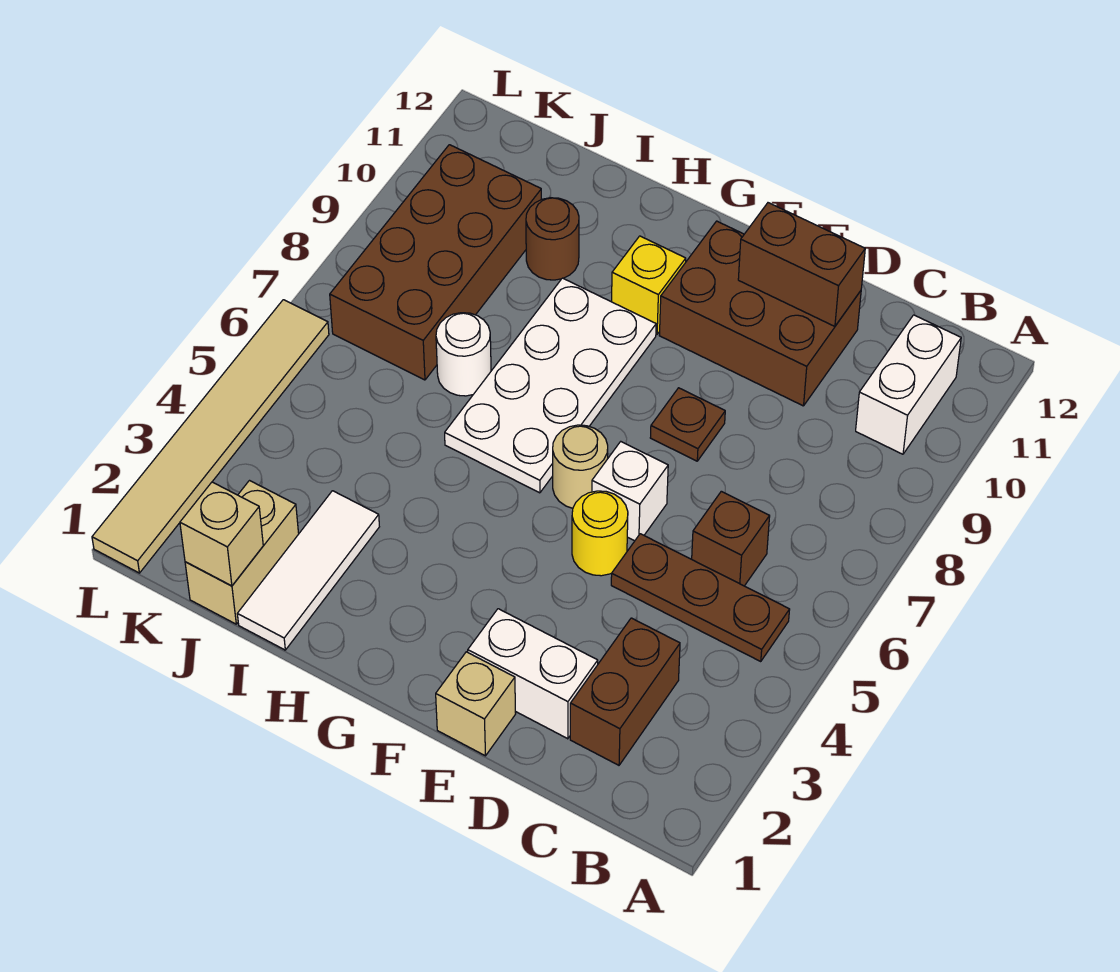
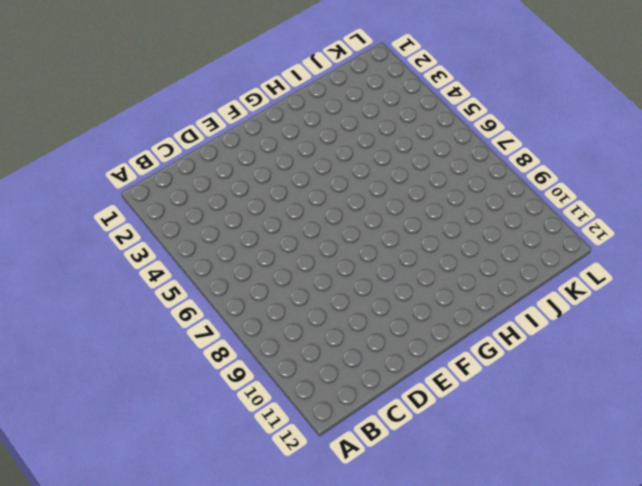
none -> brown 1x3 plate [611,534,790,662]
none -> white 1x2 brick [856,315,961,454]
none -> brown 1x2 brick [570,618,680,765]

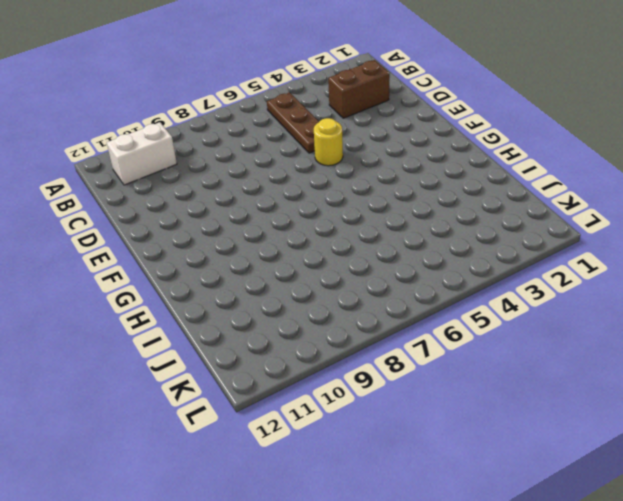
none -> brown 1x1 brick [692,491,770,586]
none -> white 1x2 brick [468,609,598,739]
none -> brown 2x3 brick [659,221,861,406]

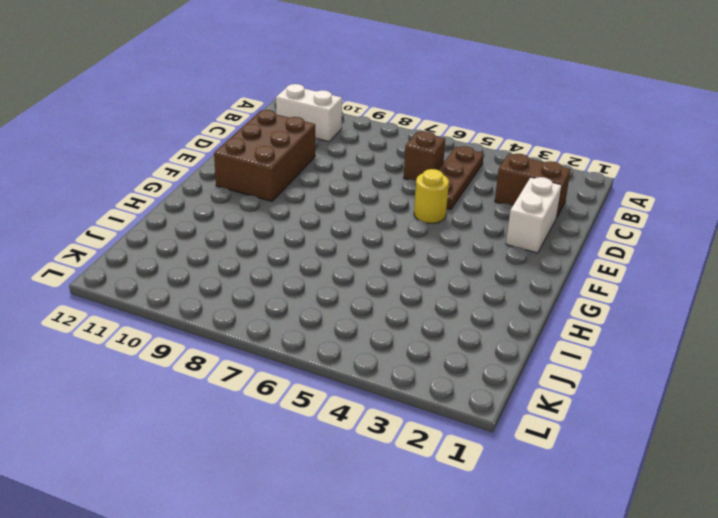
none -> tan 1x1 brick [436,652,516,756]
none -> white 1x1 brick [592,442,668,541]
none -> brown 1x1 plate [650,388,725,461]

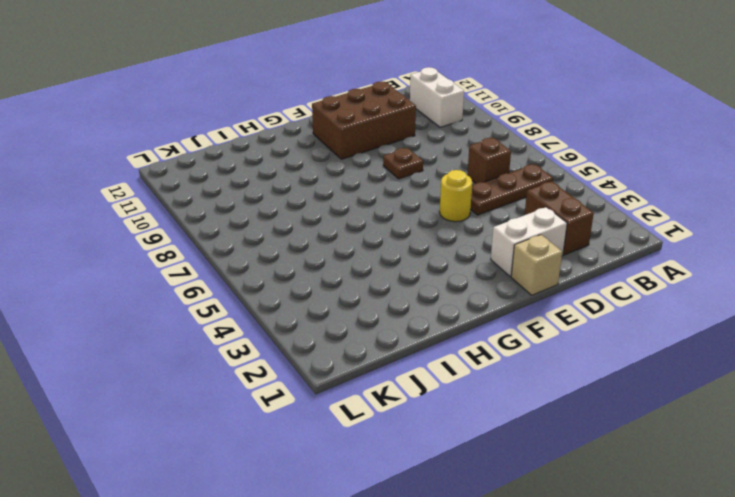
none -> white 1x1 brick [592,442,668,541]
none -> tan 1x1 round brick [553,425,608,508]
none -> white 2x4 plate [445,278,656,493]

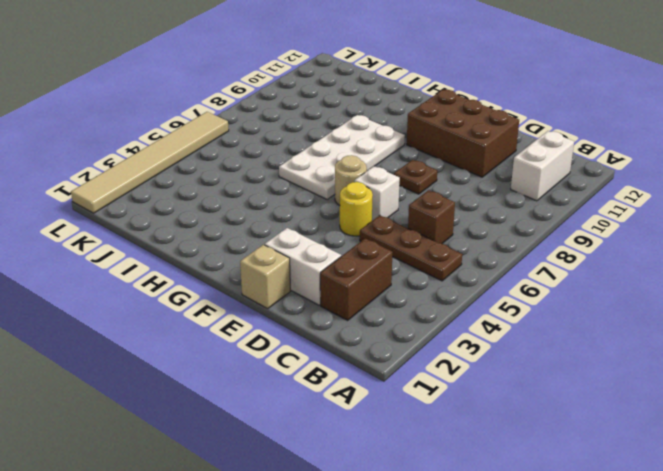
none -> yellow 1x1 brick [612,236,686,334]
none -> white 1x3 tile [237,491,379,650]
none -> white 1x1 round brick [436,313,491,396]

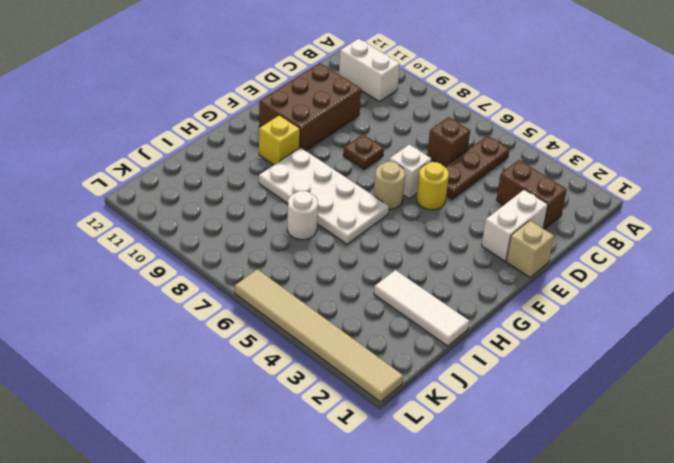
none -> brown 1x1 round brick [526,198,579,280]
none -> tan 1x2 brick [185,481,299,624]
none -> brown 2x4 brick [330,145,541,380]

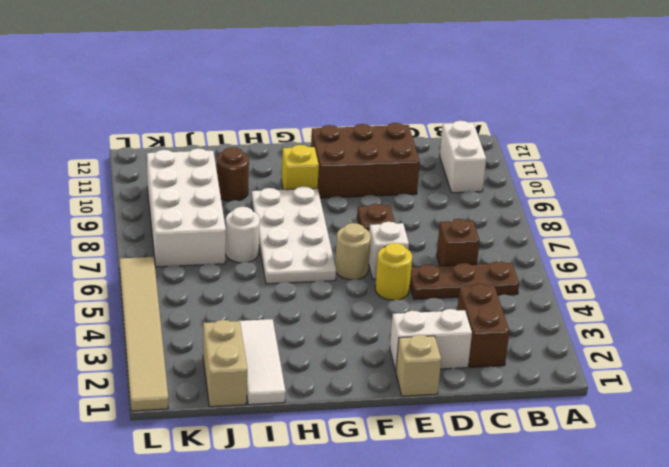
white 2x4 brick [147,149,226,267] -> brown 2x4 brick [330,145,541,380]
none -> brown 1x2 brick [738,203,865,326]
none -> tan 1x1 brick [180,482,263,586]

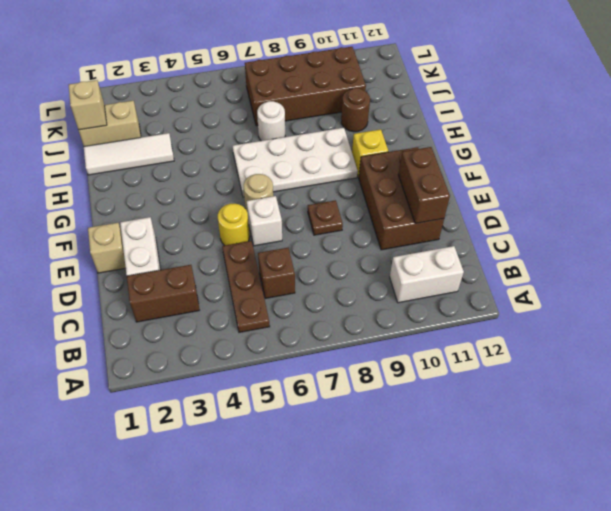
none -> tan 1x6 tile [92,300,329,573]

